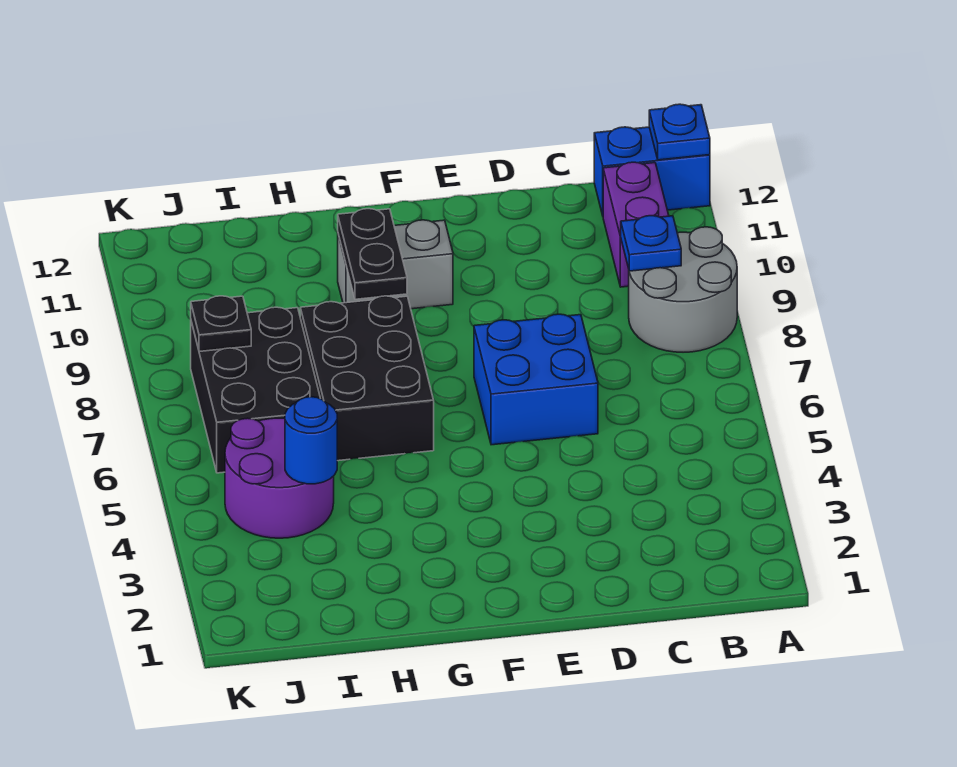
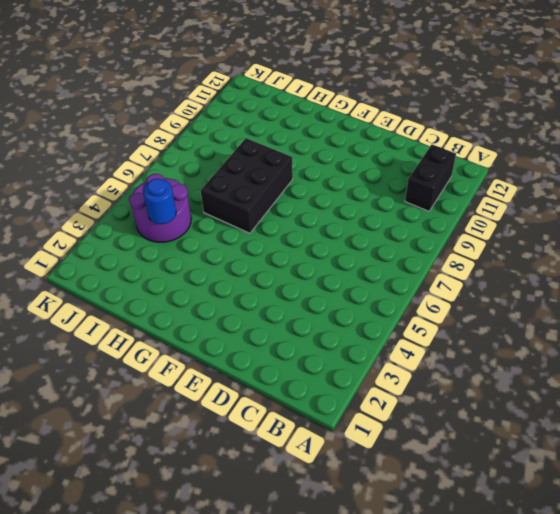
black 1x2 brick [405,145,456,211] -> purple 1x2 brick [603,162,669,287]
none -> grey 2x2 round brick [629,227,737,352]
none -> blue 1x2 brick [594,127,710,215]
none -> blue 2x2 brick [474,314,598,445]

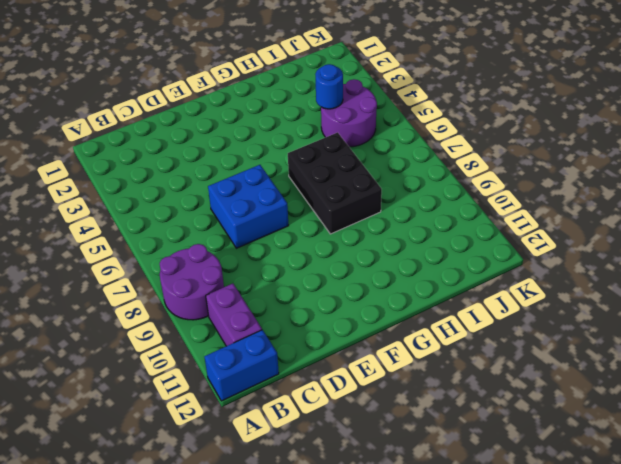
purple 2x2 round brick [160,244,224,320] -> grey 2x2 round brick [629,227,737,352]
none -> grey 1x2 brick [338,220,453,309]
none -> black 2x3 brick [191,307,320,473]
none -> blue 1x1 plate [649,104,710,160]

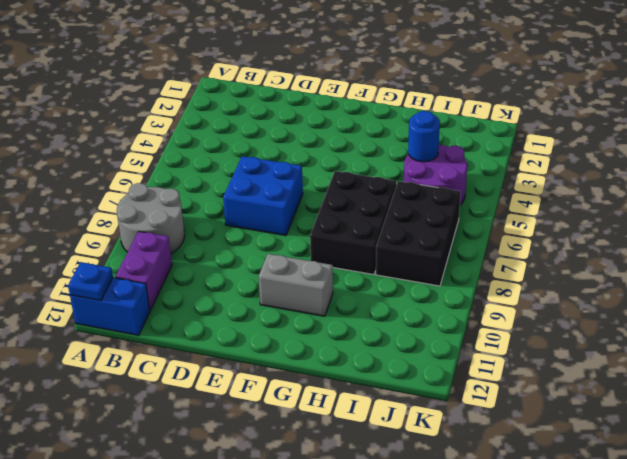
none -> blue 1x1 plate [620,216,681,271]
none -> black 1x2 plate [338,209,407,299]
none -> black 1x1 plate [191,296,251,352]

